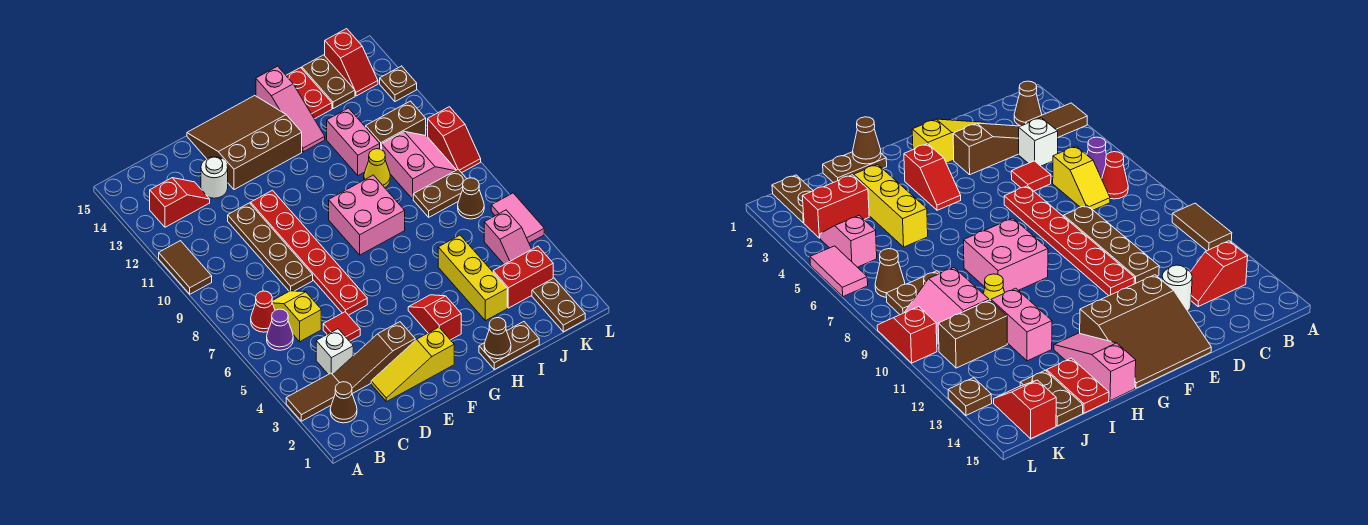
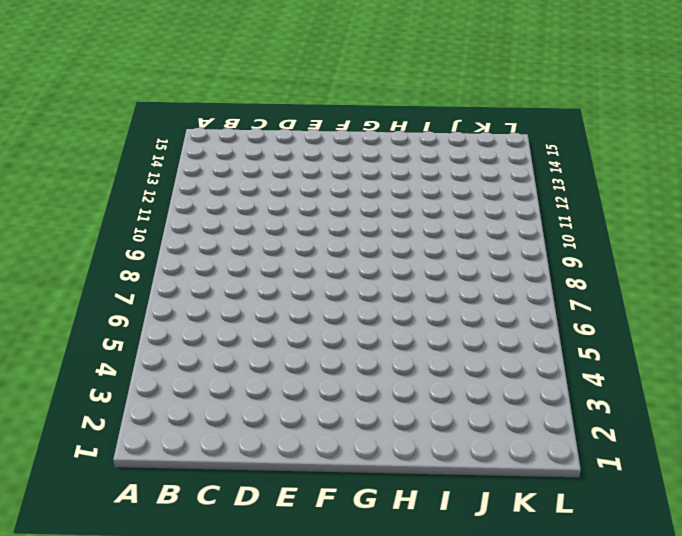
none -> brown 1x2 tile [286,373,339,421]
none -> brown 1x2 tile [159,241,212,294]
none -> brown 1x1 cone [330,382,357,423]
none -> purple 1x1 cone [267,309,293,350]

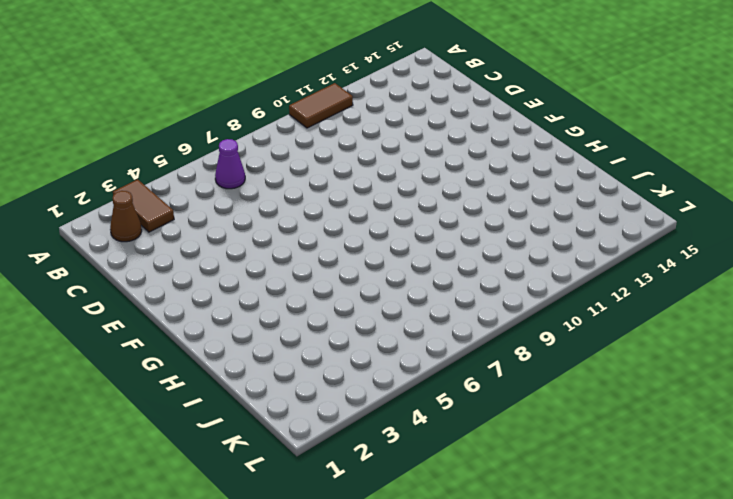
none -> red 1x1 cone [251,291,275,332]
none -> red 1x2 slope [150,178,210,227]
none -> brown 1x3 slope [333,322,415,394]
none -> white 1x1 brick [316,329,353,375]

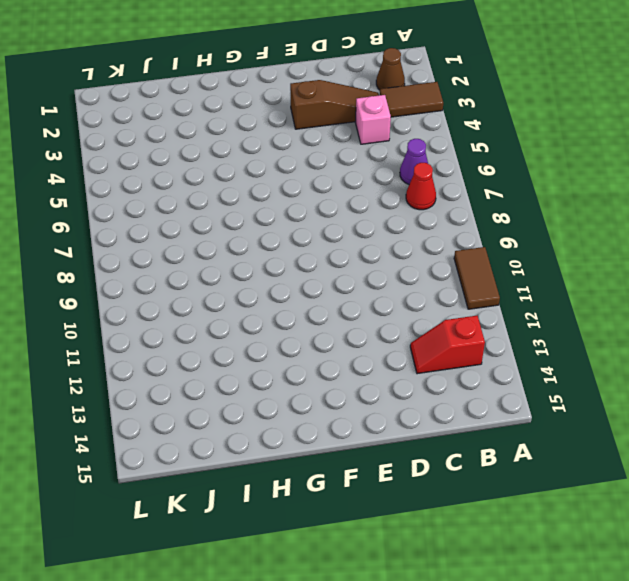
pink 1x1 brick [355,95,391,144] -> white 1x1 brick [316,329,353,375]
none -> yellow 1x2 slope [272,291,321,342]
none -> yellow 1x3 slope [371,327,454,402]
none -> red 1x1 tile [323,312,360,341]
none -> brown 1x4 plate [228,203,313,291]

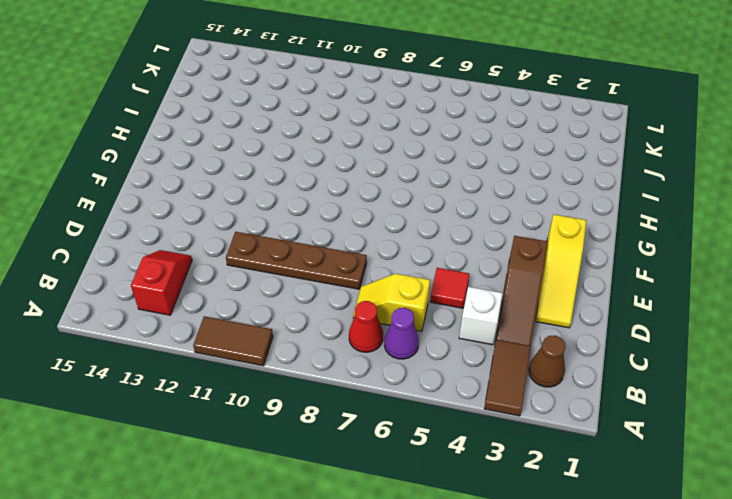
none -> white 1x1 round brick [201,157,228,198]
none -> red 1x6 plate [251,190,367,315]
none -> brown 3x3 slope [187,96,302,190]
none -> red 1x2 slope [408,295,461,340]

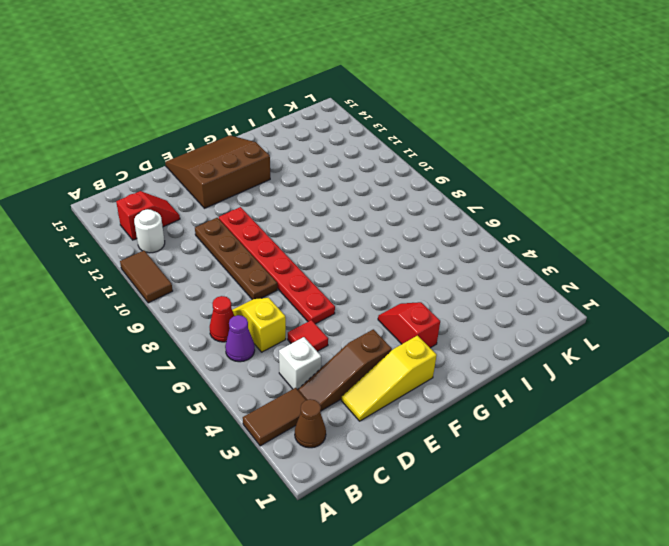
white 1x1 round brick [134,209,165,253] -> white 1x1 round brick moved to [201,157,228,198]
none -> pink 2x2 brick [329,175,405,255]
none -> brown 1x2 plate [479,322,539,369]
none -> pink 1x3 slope [256,66,325,152]
none -> yellow 1x3 brick [438,235,507,321]

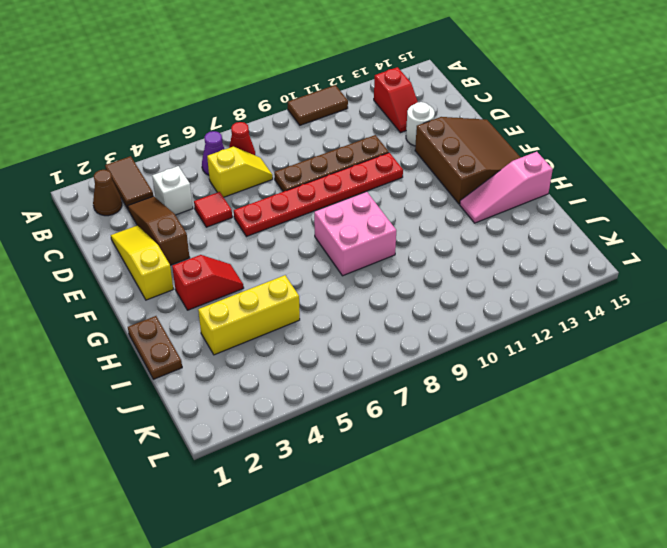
none -> yellow 1x1 cone [364,149,390,188]
none -> pink 1x2 brick [327,108,380,175]
none -> red 1x2 plate [286,68,332,119]
none -> red 1x2 brick [493,246,553,308]

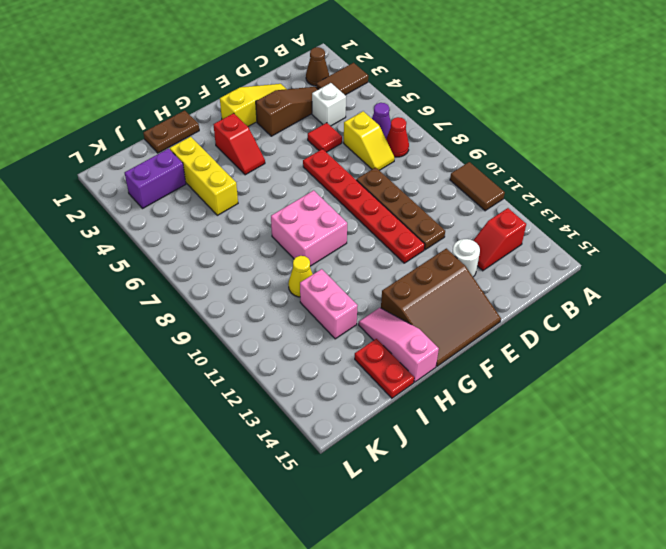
purple 1x2 brick [125,149,186,208] -> red 1x2 brick [493,246,553,308]
none -> brown 1x2 plate [413,169,467,217]
none -> pink 2x2 slope [382,131,456,199]
none -> brown 1x2 brick [366,101,426,150]
none -> brown 1x2 plate [302,55,355,109]

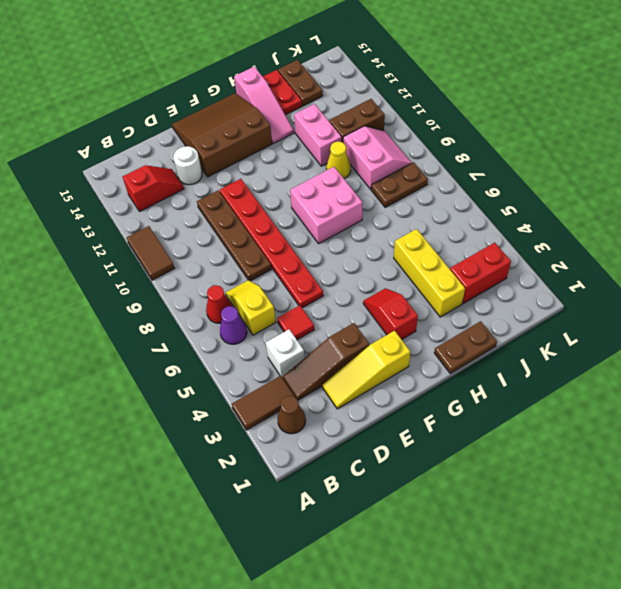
none -> brown 1x2 plate [532,278,585,332]
none -> pink 1x2 slope [484,210,532,264]
none -> brown 1x1 cone [458,178,484,219]
none -> red 1x2 slope [325,29,378,96]

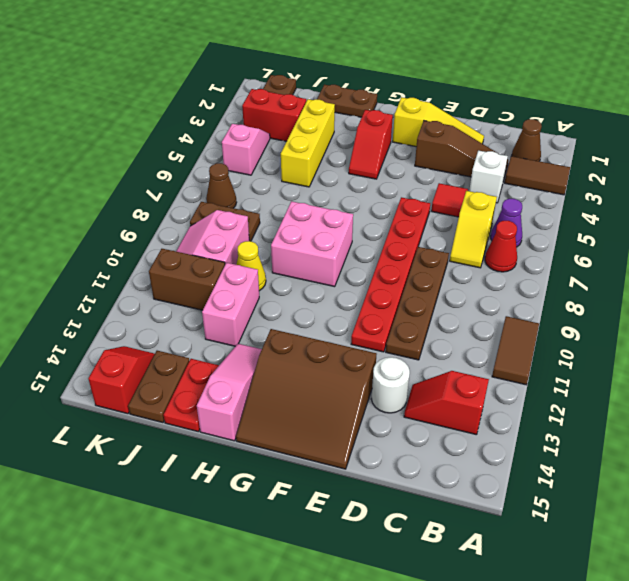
none -> pink 1x2 tile [491,193,544,243]
none -> red 1x2 slope [428,107,481,173]
none -> brown 1x1 plate [380,66,417,102]
none -> brown 1x1 cone [484,318,511,359]

